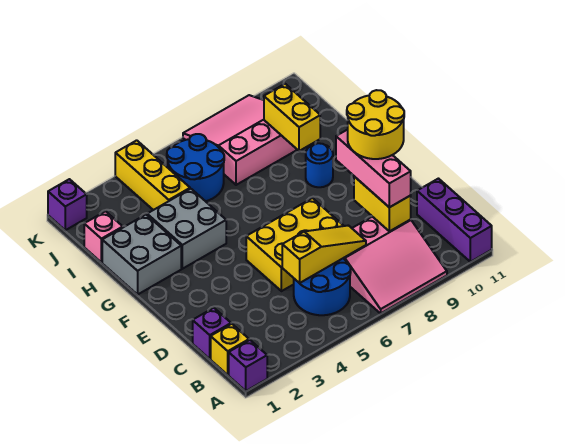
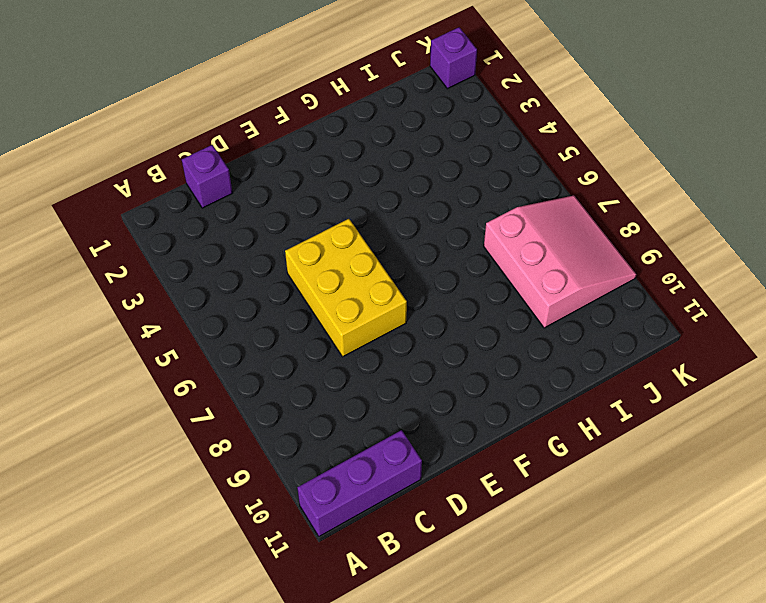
none -> purple 1x1 brick [229,340,267,391]
none -> pink 3x3 slope [344,217,447,313]
none -> yellow 1x1 brick [211,324,249,375]

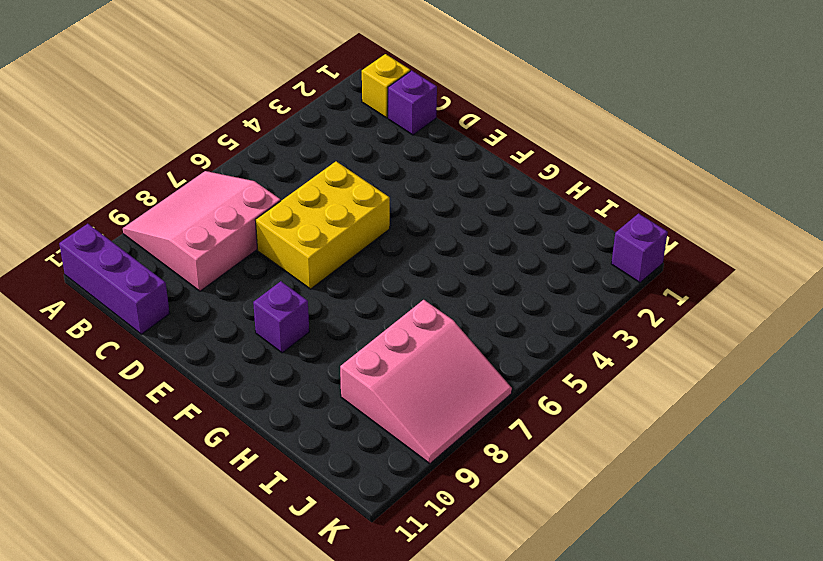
purple 1x1 brick [253,281,309,353] -> purple 1x1 brick moved to [229,340,267,391]
none -> blue 2x2 round brick [294,258,351,315]
none -> grey 2x2 brick [102,215,181,295]
none -> grey 2x2 brick [147,189,226,269]

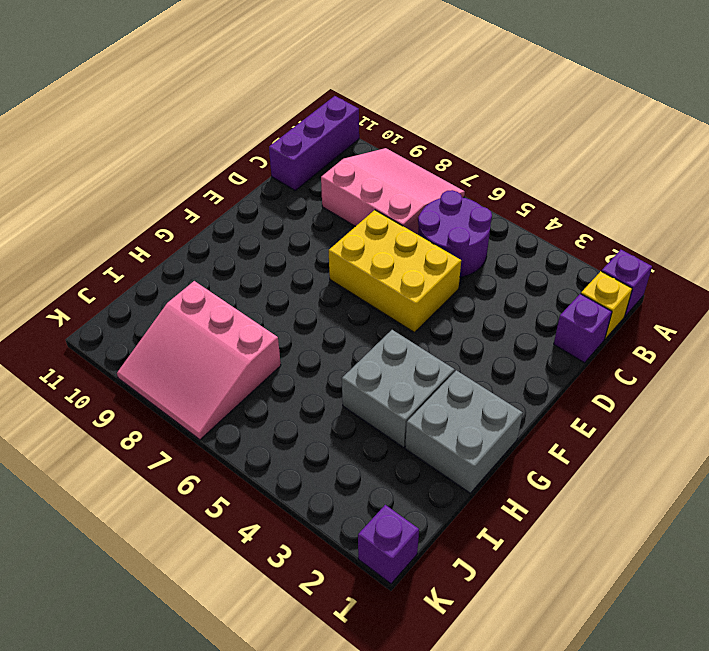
purple 2x2 round brick [418,190,492,277] -> blue 2x2 round brick [294,258,351,315]
none -> blue 1x1 round brick [306,143,333,187]
none -> pink 1x1 brick [84,211,123,262]
none -> yellow 1x3 brick [115,140,190,210]

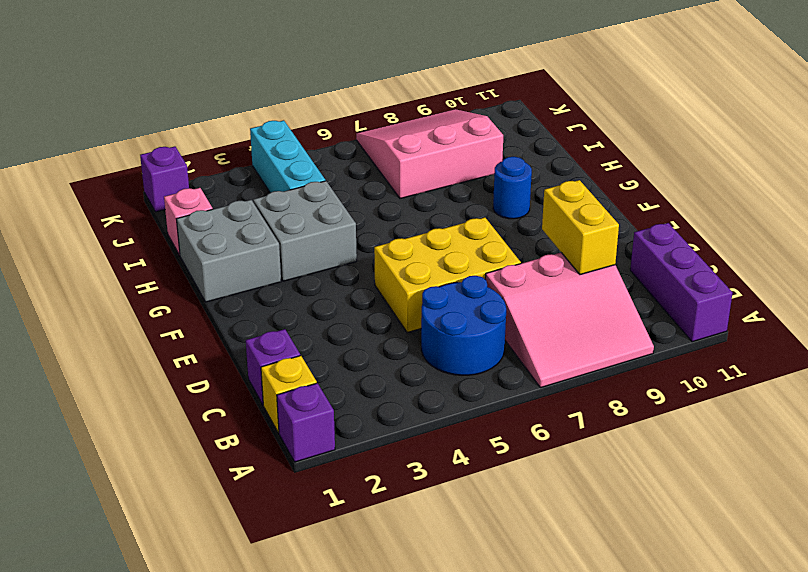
cyan 1x3 brick [250,120,326,193] -> yellow 1x3 brick [115,140,190,210]
none -> blue 2x2 round brick [167,134,224,201]
none -> yellow 1x3 slope [282,225,366,283]
none -> yellow 1x2 brick [264,84,320,151]

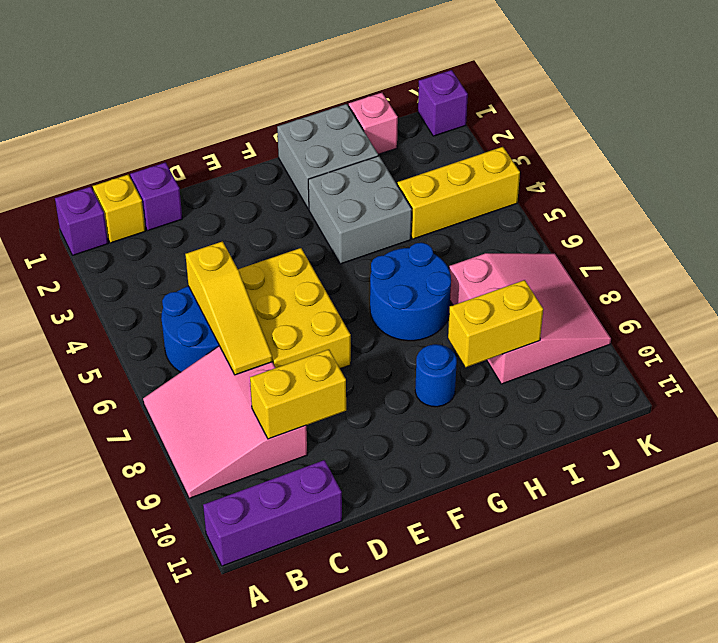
blue 2x2 round brick [370,243,451,341] -> blue 2x2 round brick moved to [167,134,224,201]
none -> pink 1x3 brick [336,130,411,207]
none -> yellow 2x2 round brick [347,90,404,159]

